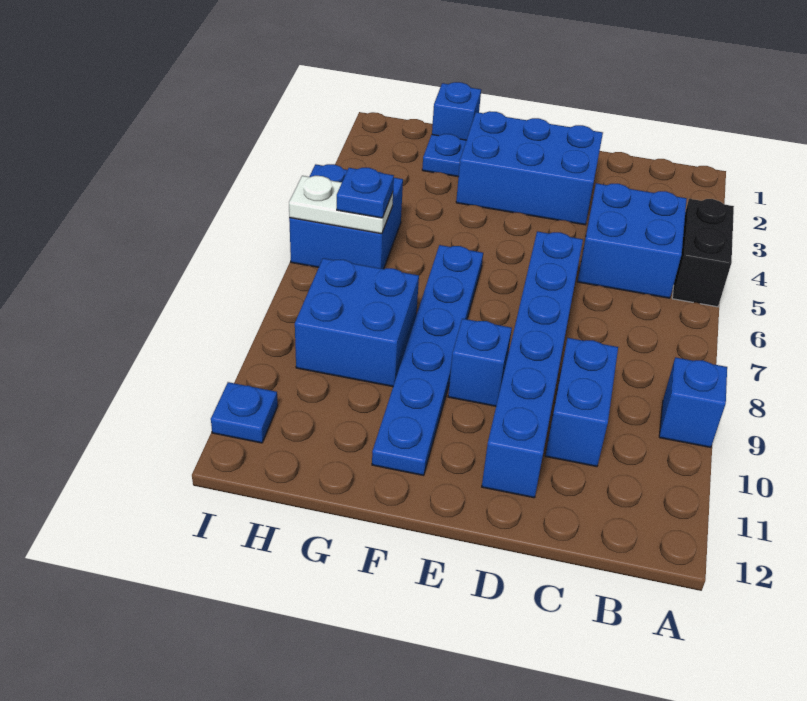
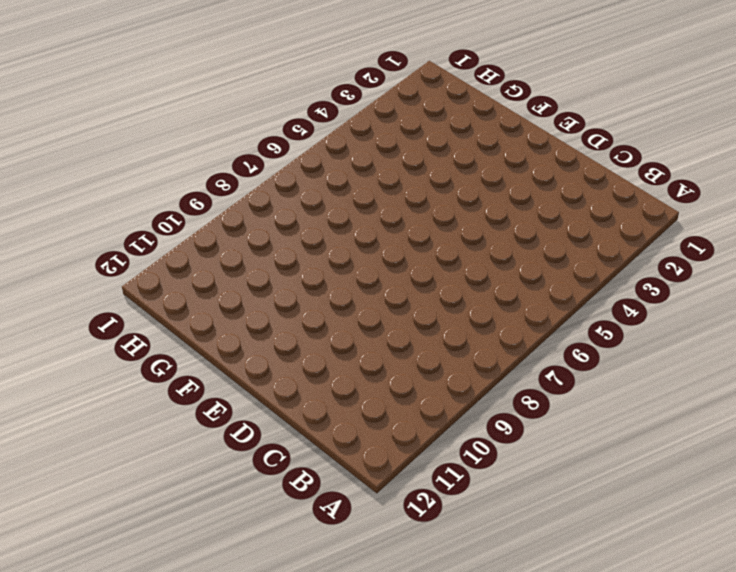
none -> black 1x2 brick [672,199,734,307]
none -> blue 1x1 brick [659,357,727,447]
none -> blue 2x2 brick [577,183,687,298]

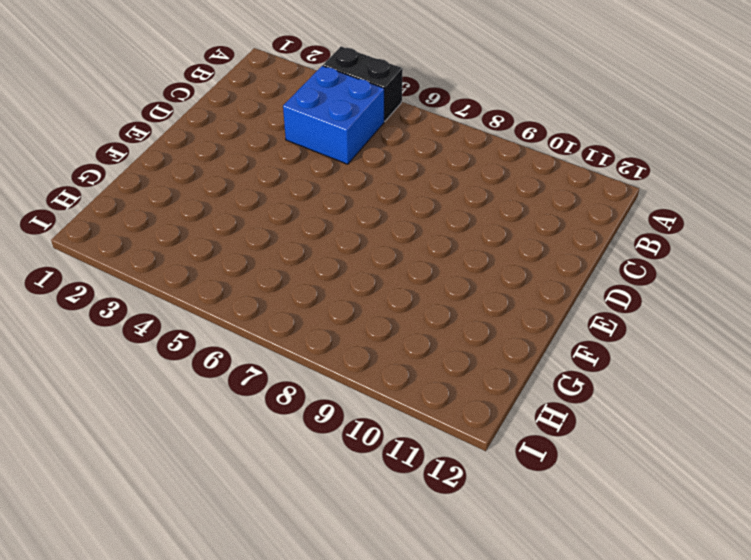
none -> blue 1x1 brick [659,357,727,447]
none -> blue 1x2 brick [545,338,618,467]
none -> blue 2x3 brick [456,111,603,225]

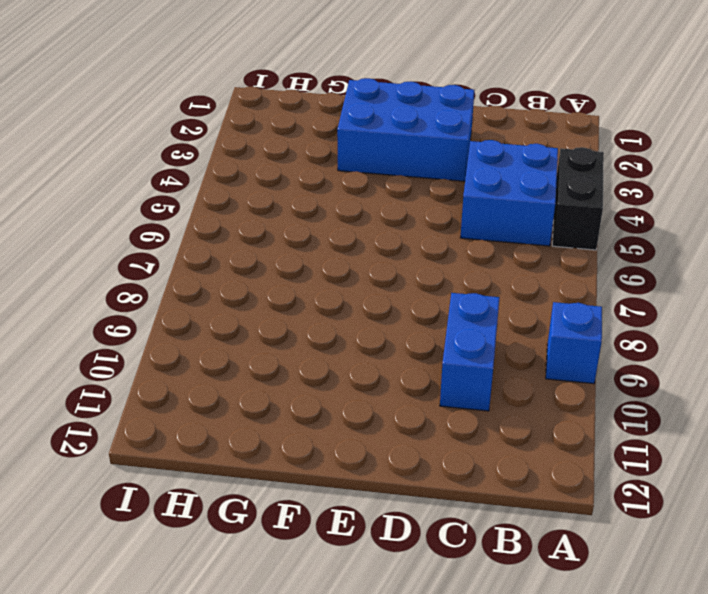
none -> blue 1x6 brick [482,231,583,498]
none -> blue 1x1 brick [448,319,512,406]
none -> blue 1x6 plate [372,245,483,475]

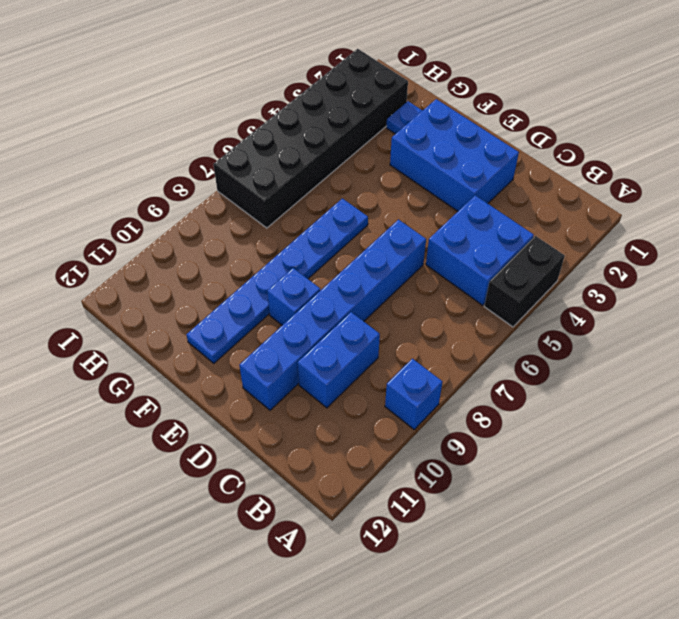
black 2x6 brick [213,49,408,228] -> blue 2x2 brick [289,164,403,269]
none -> blue 1x1 brick [432,82,481,140]
none -> blue 2x2 brick [295,258,419,387]
none -> blue 1x1 plate [211,382,278,443]

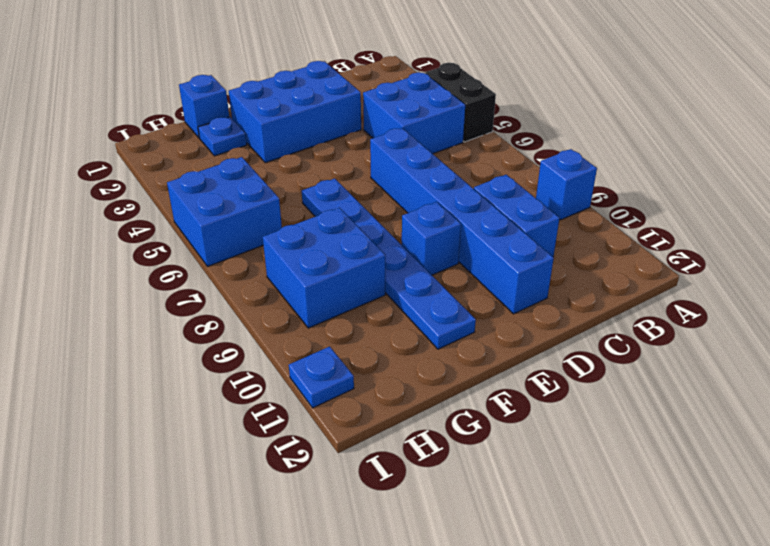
none -> white 1x2 plate [289,176,393,234]
none -> blue 1x1 plate [337,168,394,218]

